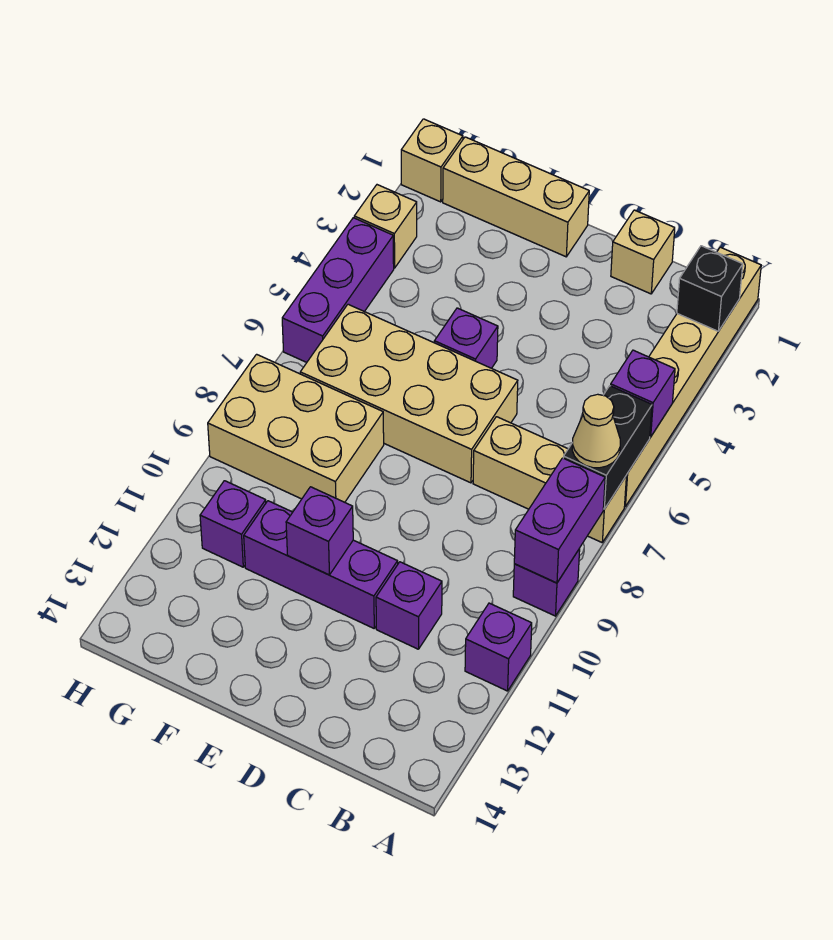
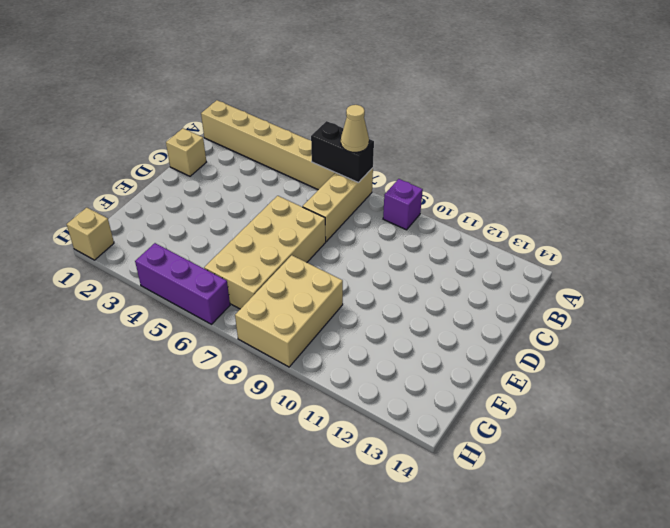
none -> purple 1x1 brick [465,603,532,691]
none -> purple 1x1 brick [376,562,442,649]
none -> purple 1x3 brick [244,501,398,628]

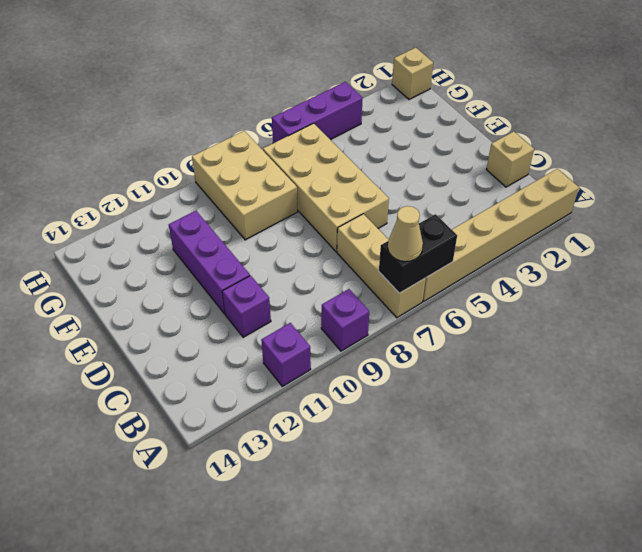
none -> tan 1x3 brick [443,137,589,257]
none -> purple 1x1 brick [434,308,498,368]
none -> purple 1x1 brick [200,481,266,567]

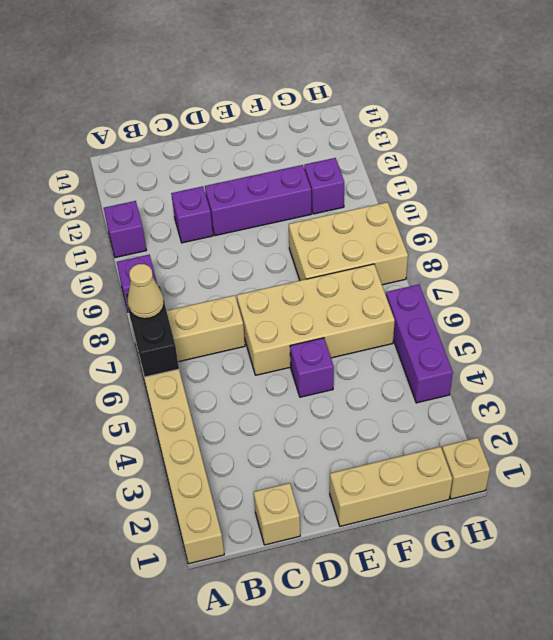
none -> tan 1x1 brick [354,185,417,268]
none -> black 1x1 brick [677,246,743,331]
none -> purple 1x1 brick [611,350,675,437]

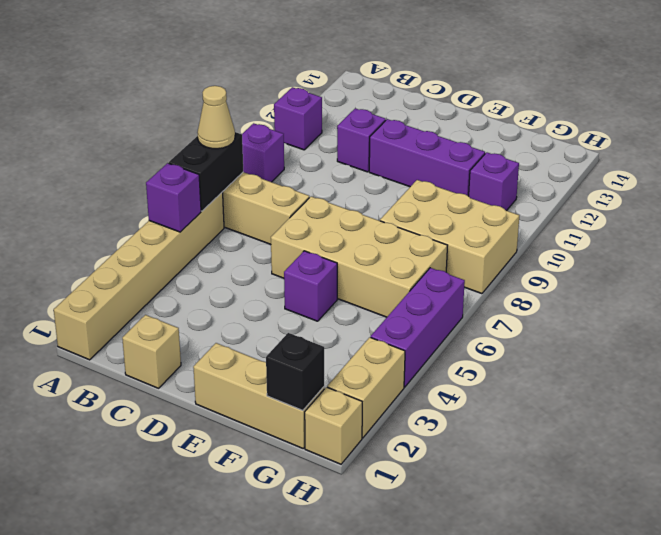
black 1x1 brick [266,333,324,411] -> black 1x1 brick moved to [677,246,743,331]
tan 1x2 brick [327,337,405,438] -> tan 1x1 brick [354,185,417,268]
none -> purple 1x2 brick [514,458,605,583]
none -> purple 1x1 brick [286,487,353,575]

